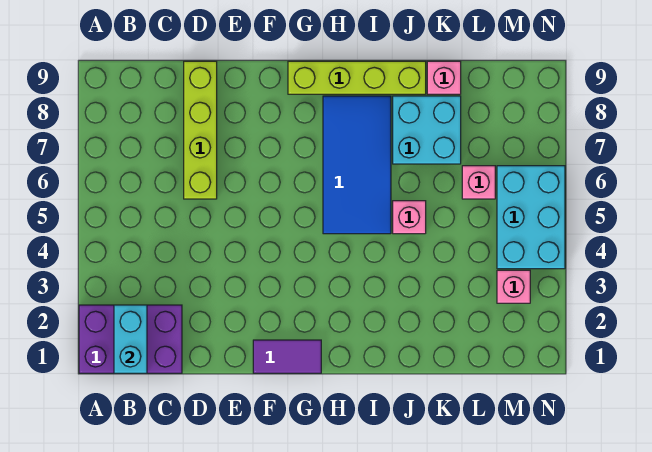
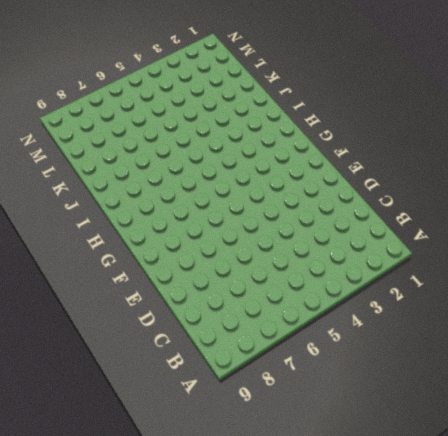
none -> purple 2x3 brick [79,305,182,373]
none -> lime 1x4 brick [184,61,217,199]
none -> purple 1x2 tile [253,340,321,373]

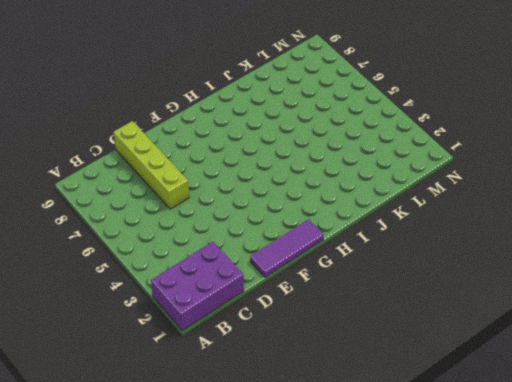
purple 1x3 tile [250,219,323,277] -> purple 1x2 tile [253,340,321,373]
none -> lime 1x4 brick [288,61,426,94]
none -> blue 2x4 tile [323,96,391,234]
none -> pink 1x1 brick [393,201,426,234]

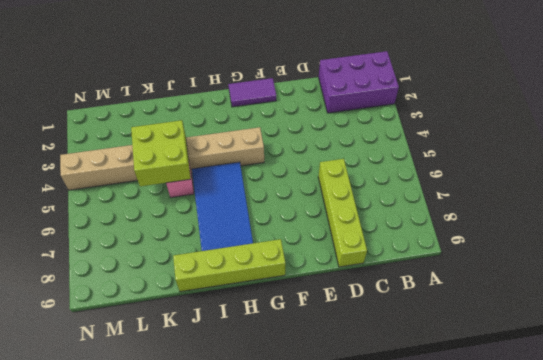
tan 1x8 brick [60,127,264,190] -> cyan 2x3 brick [497,166,565,269]
lime 2x2 brick [131,120,191,186] -> none
none -> cyan 2x2 brick [393,96,461,164]
none -> pink 1x1 brick [427,61,461,94]
none -> pink 1x1 brick [462,166,495,199]

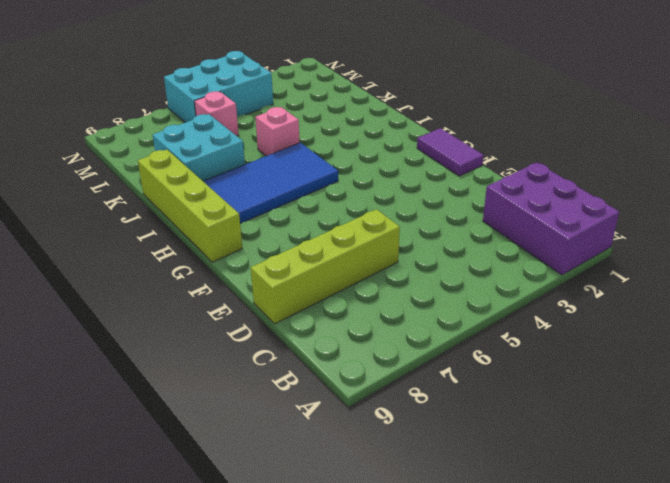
none -> pink 1x1 brick [427,61,461,94]
none -> pink 1x1 brick [497,270,530,303]
none -> cyan 1x2 brick [114,305,147,373]

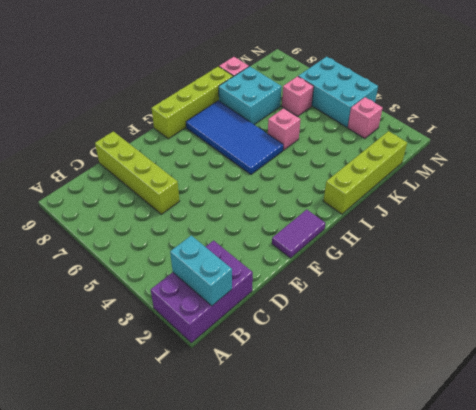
lime 1x4 brick [323,131,407,214] -> none

